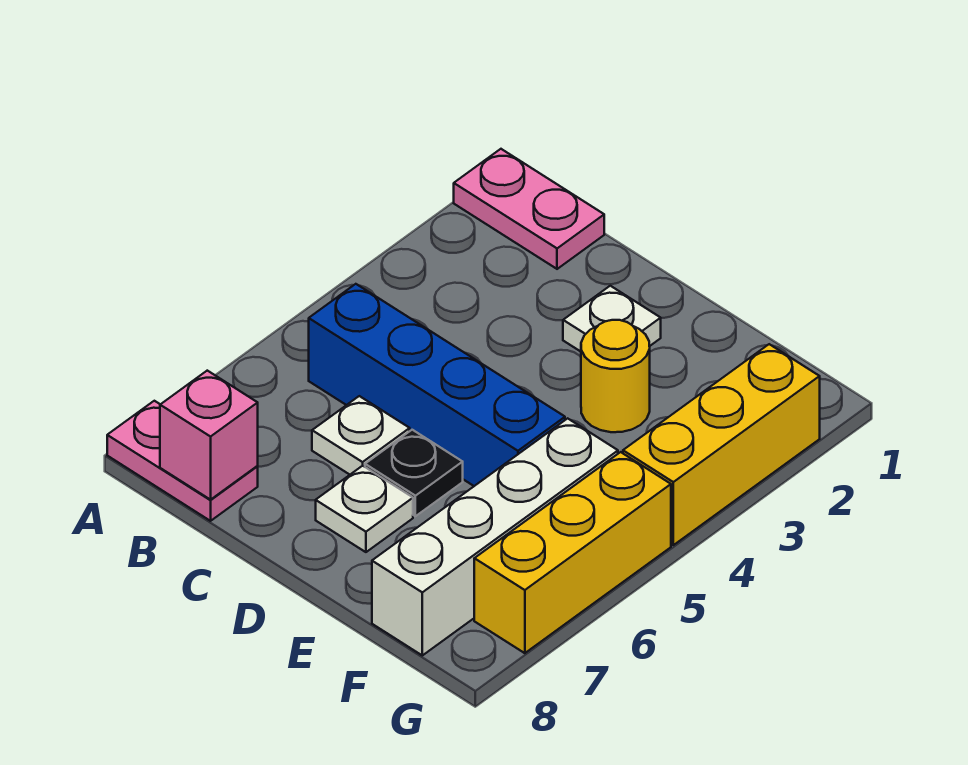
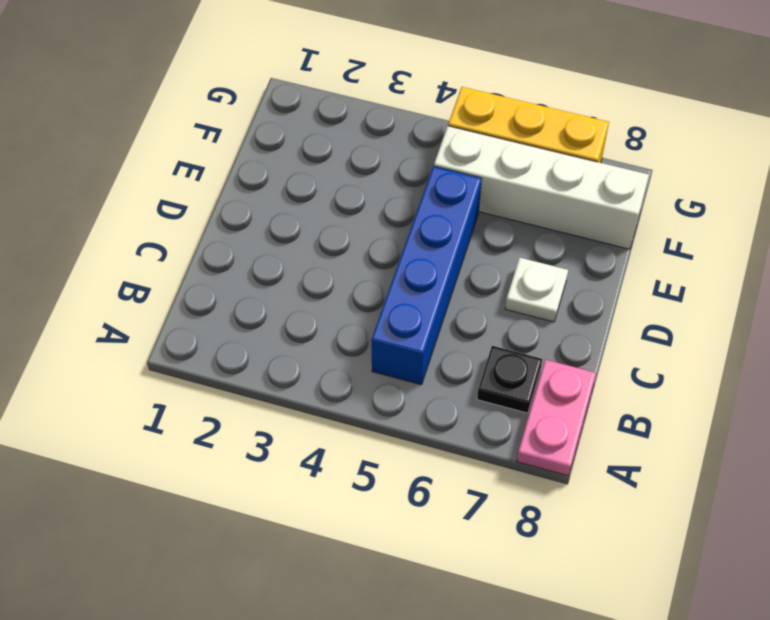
black 1x1 plate [477,346,542,413] -> black 1x1 plate moved to [365,430,463,516]
none -> pink 1x2 plate [454,149,604,269]
none -> white 1x1 plate [312,396,410,475]
none -> white 1x1 plate [563,286,661,352]

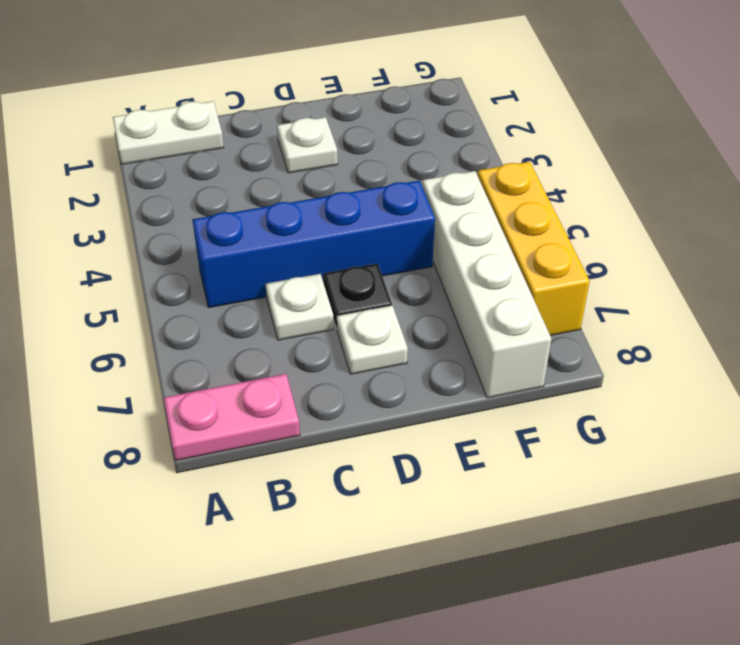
white 1x2 plate [113,101,224,164] -> pink 1x2 plate [454,149,604,269]
none -> yellow 1x1 round brick [581,320,650,432]
none -> yellow 1x3 brick [623,344,820,545]
none -> pink 1x1 brick [160,371,258,500]

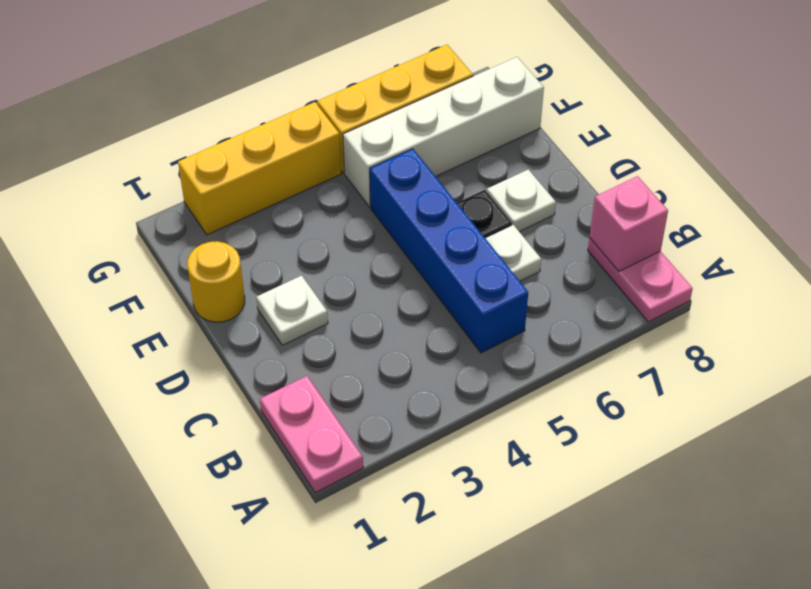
yellow 1x1 round brick [187,241,245,322] -> yellow 1x1 round brick moved to [581,320,650,432]

